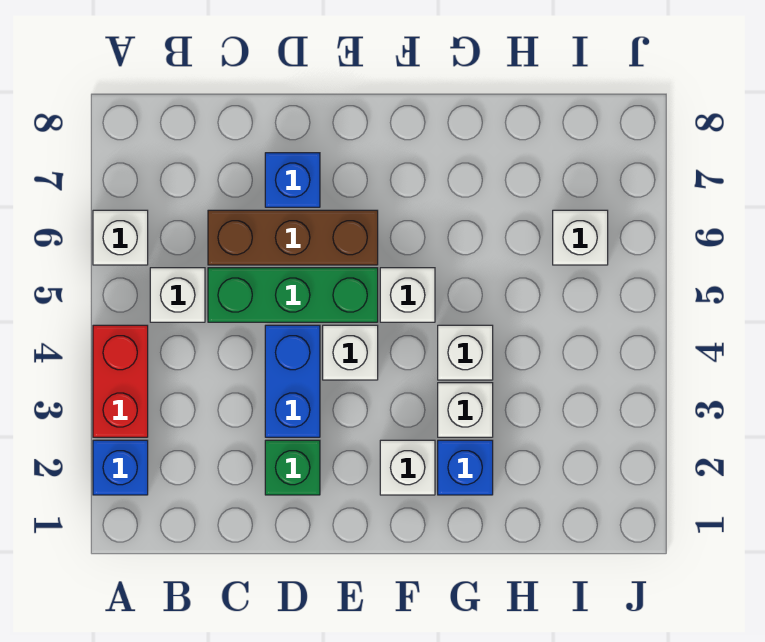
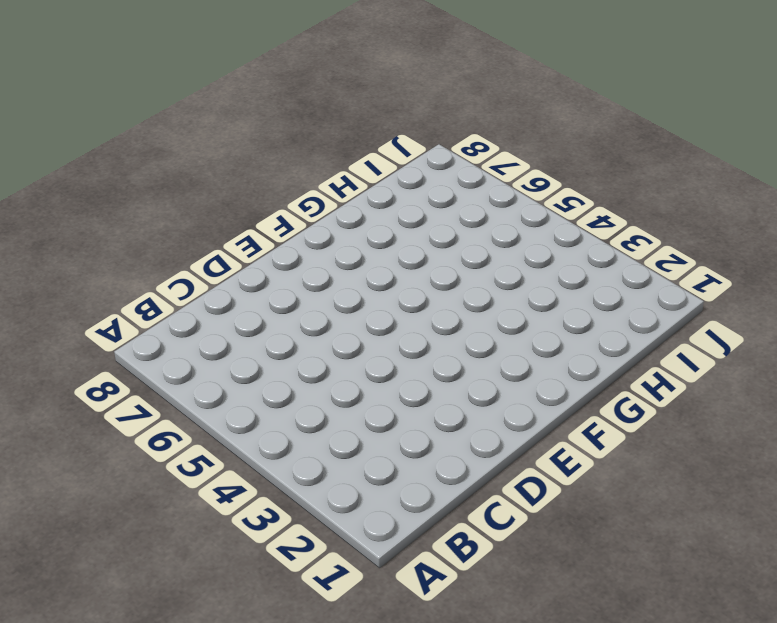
none -> blue 1x1 brick [93,440,148,495]
none -> red 1x2 brick [93,325,148,437]
none -> white 1x1 brick [93,210,148,265]

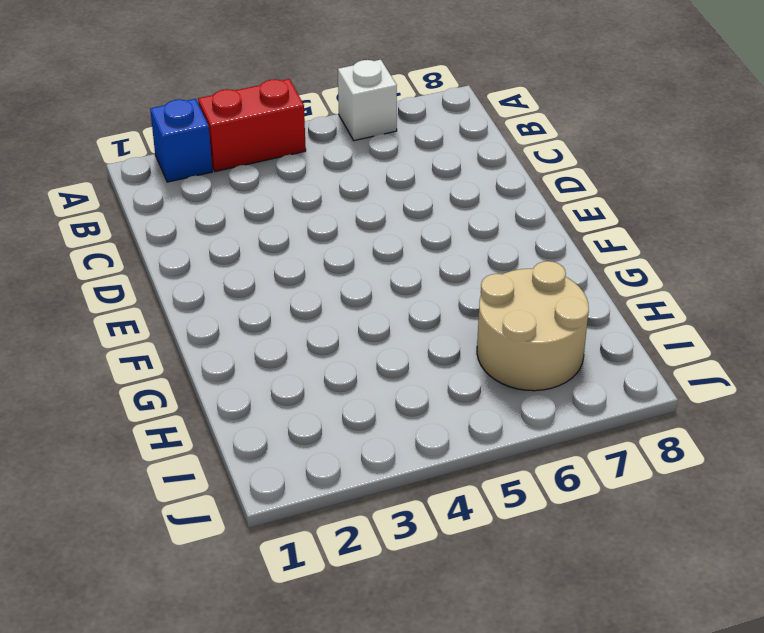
tan 2x2 round brick [477,261,589,391] -> white 1x1 brick [553,210,608,265]
none -> white 1x1 brick [150,268,205,322]
none -> green 1x3 brick [208,268,378,322]
none -> brown 1x3 brick [208,210,378,265]

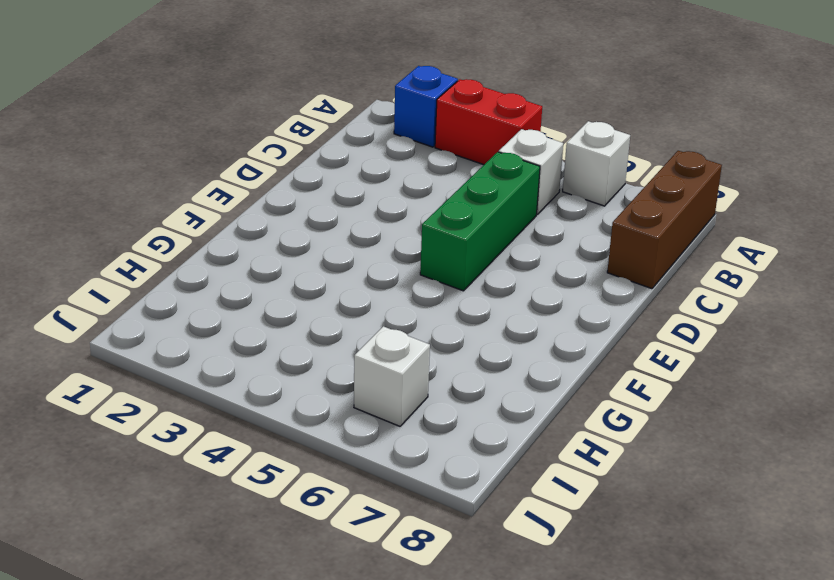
brown 1x3 brick [607,151,722,289] -> brown 1x3 brick moved to [208,210,378,265]
none -> green 1x1 brick [265,440,320,495]
none -> blue 1x2 brick [265,325,320,437]
none -> blue 1x1 brick [265,153,320,207]

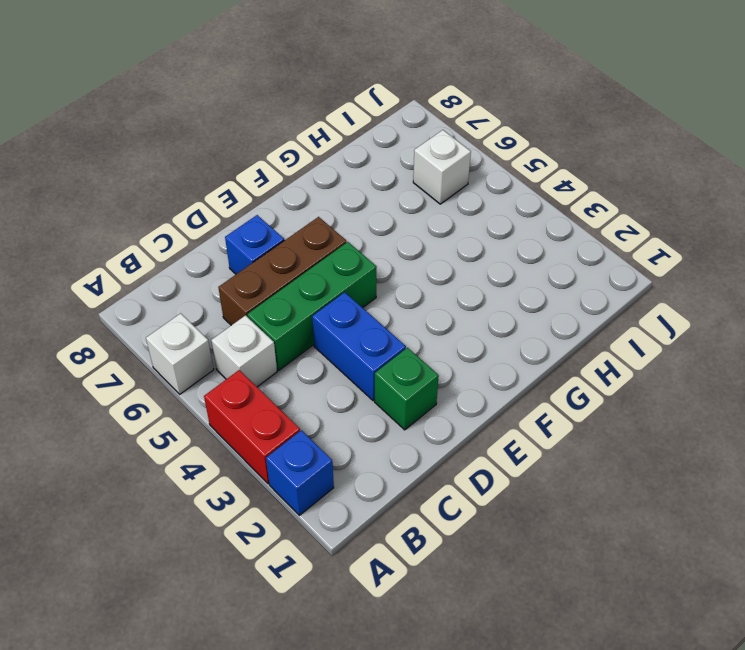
none -> white 1x1 brick [323,325,378,380]
none -> white 1x1 brick [380,440,435,495]
none -> white 1x1 brick [380,268,435,322]

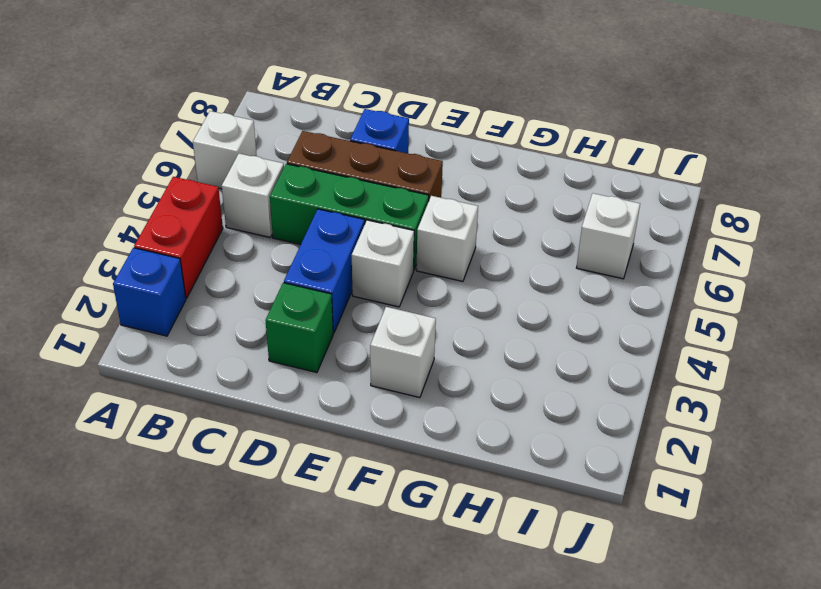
none -> blue 1x1 brick [438,440,493,495]
none -> white 1x1 brick [438,383,493,437]
none -> white 1x1 brick [438,325,493,380]

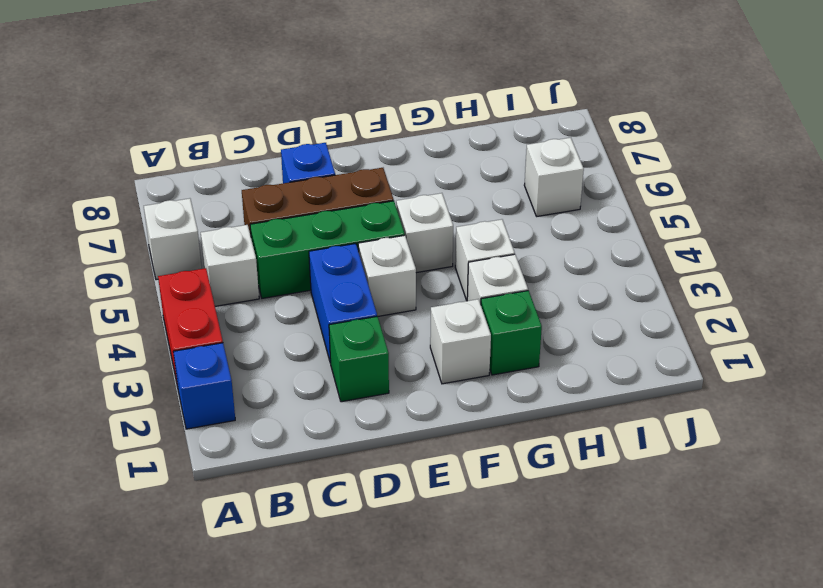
green 1x1 brick [481,291,542,375] -> blue 1x1 brick [438,440,493,495]

